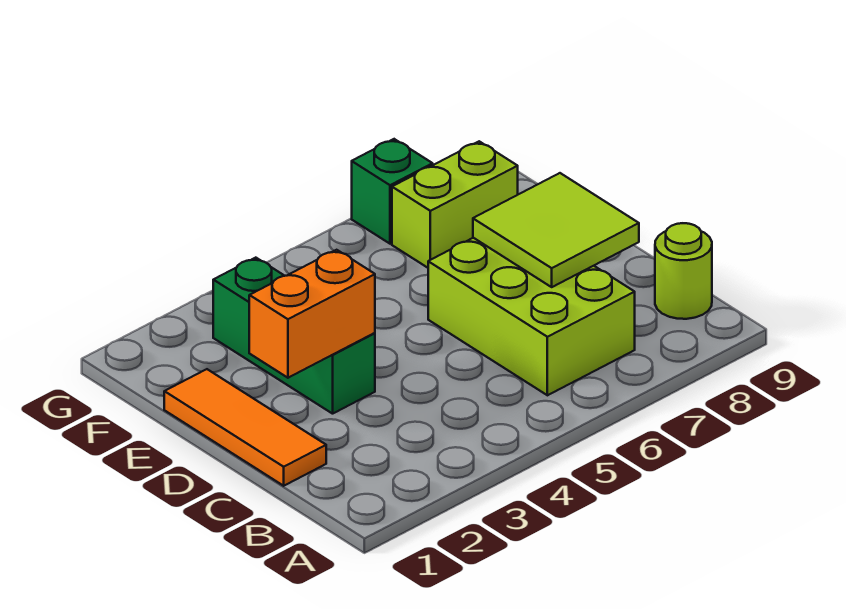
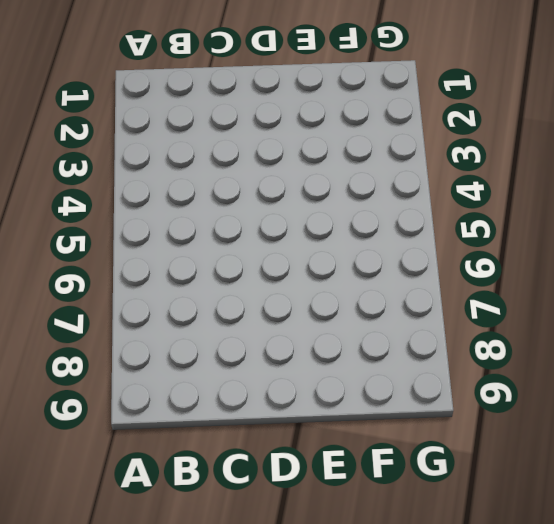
none -> lime 2x3 brick [428,238,635,395]
none -> lime 1x1 round brick [655,223,712,319]

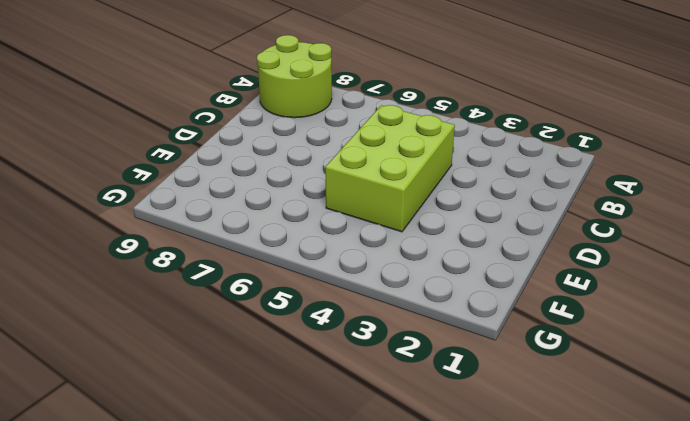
lime 2x2 round brick [257,35,332,118] -> lime 1x1 round brick [655,223,712,319]
lime 2x3 brick [325,105,455,232] -> lime 2x3 brick moved to [428,238,635,395]
none -> orange 1x3 tile [164,369,326,486]
none -> green 1x3 brick [213,258,375,414]

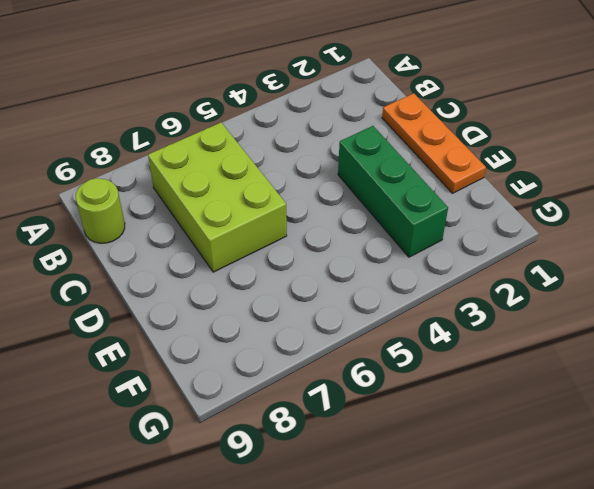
orange 1x3 plate [382,93,486,193] -> orange 1x3 tile [164,369,326,486]
none -> lime 1x2 brick [392,141,518,268]
none -> green 1x1 brick [352,139,433,244]

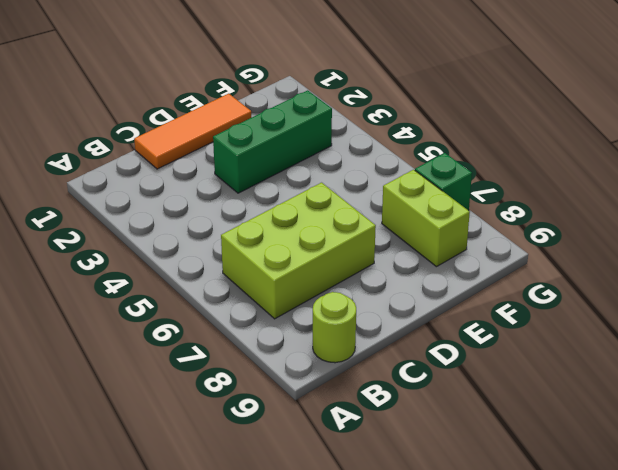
none -> lime 2x2 tile [473,173,639,287]
none -> orange 1x2 brick [249,250,375,378]

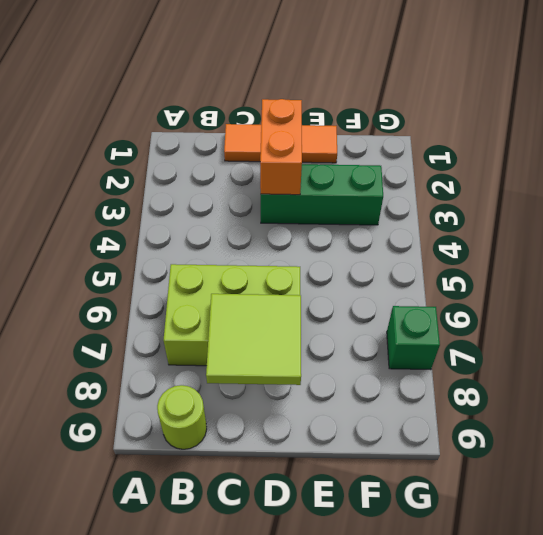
none -> lime 1x2 brick [392,141,518,268]

